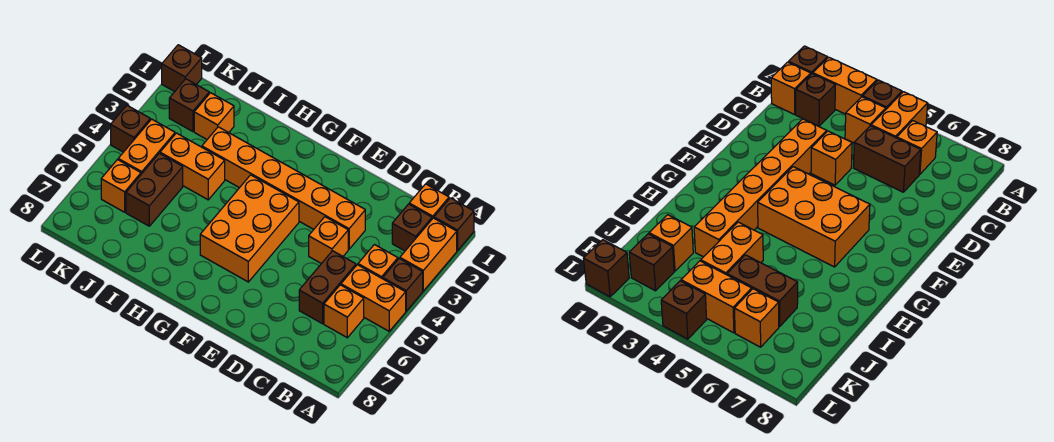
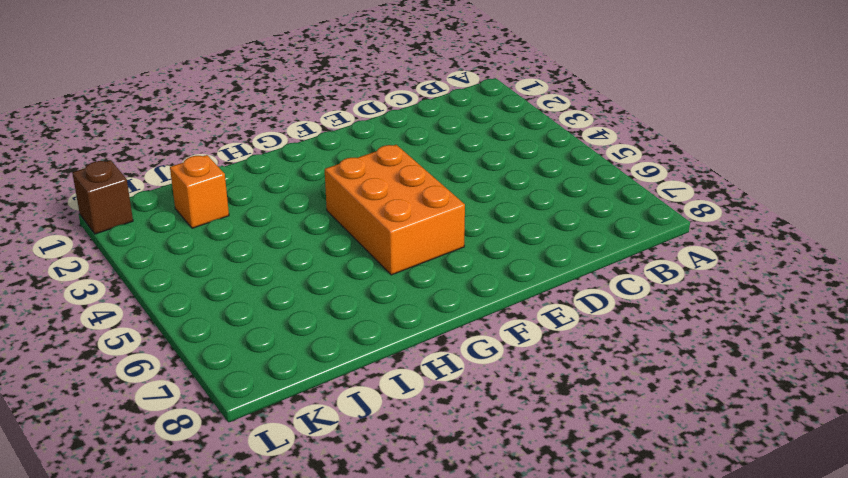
none -> brown 1x1 brick [434,198,474,251]
none -> orange 1x2 brick [400,218,457,291]
none -> brown 1x1 brick [383,259,423,311]

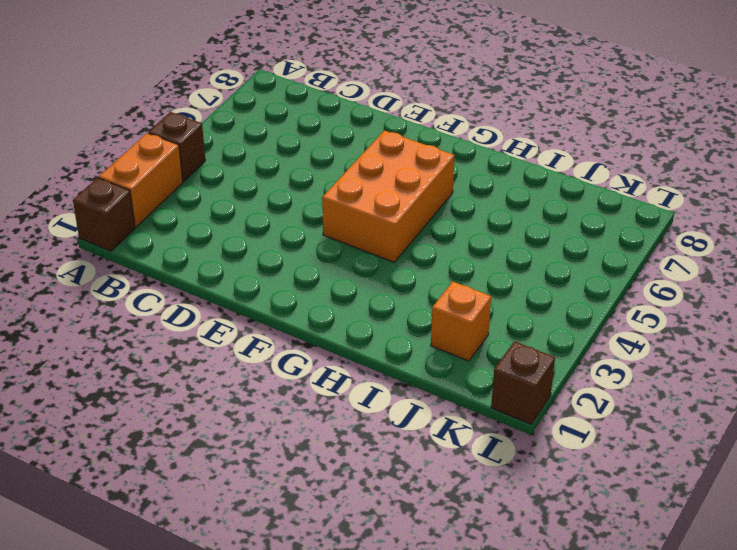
none -> orange 1x2 brick [341,265,406,331]
none -> orange 1x1 brick [409,184,449,219]
none -> brown 1x1 brick [392,204,432,251]

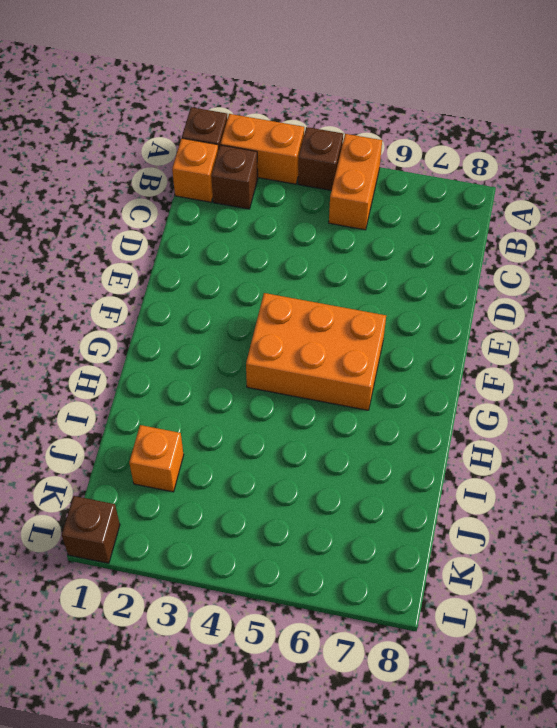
none -> orange 1x1 brick [358,245,398,279]
none -> orange 1x1 brick [324,285,364,338]
none -> brown 1x2 brick [299,251,356,324]

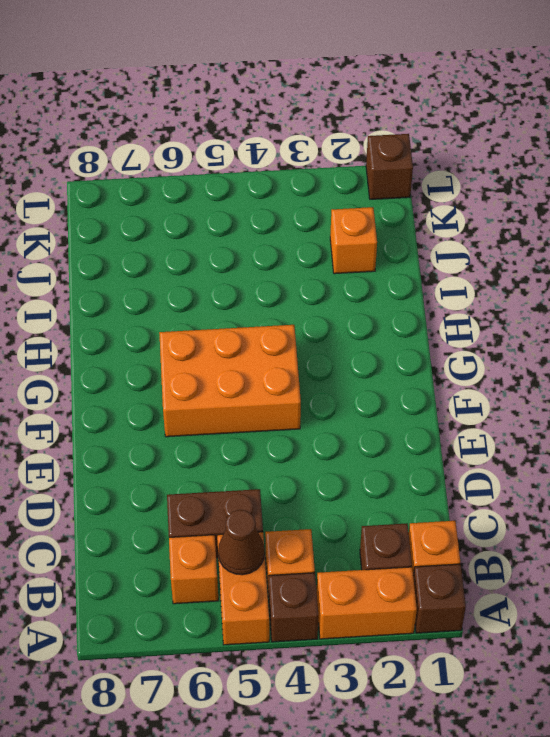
brown 1x1 cone [218,510,265,575] -> none
none -> orange 1x6 brick [202,127,365,249]
none -> orange 1x1 brick [309,217,348,264]
none -> orange 1x2 brick [160,133,225,200]

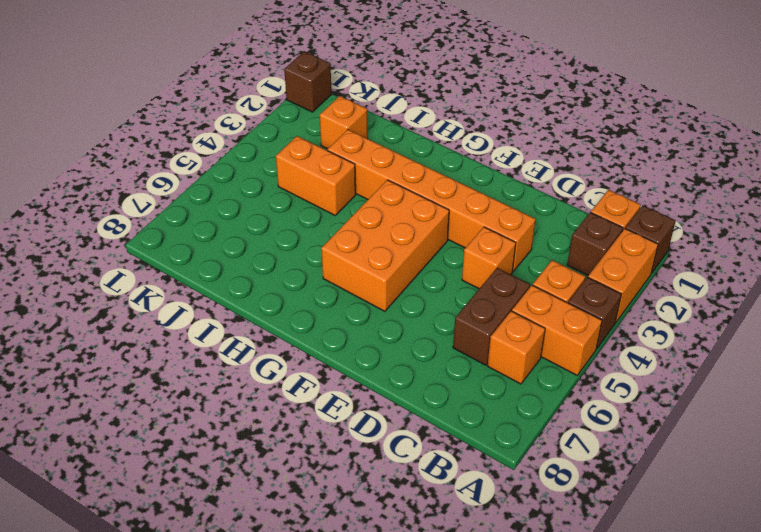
none -> brown 1x2 brick [126,153,183,226]
none -> brown 1x1 brick [169,79,209,132]
none -> orange 1x2 brick [118,119,175,174]

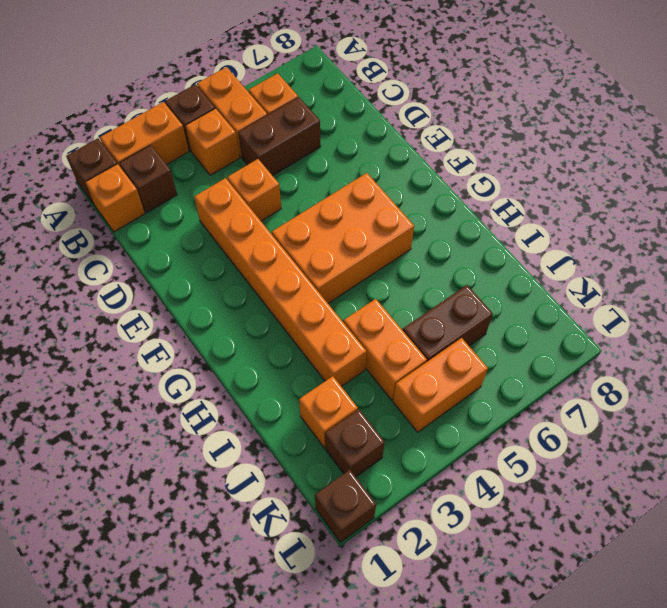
none -> orange 1x1 brick [101,160,141,212]
none -> brown 1x1 brick [111,106,150,152]

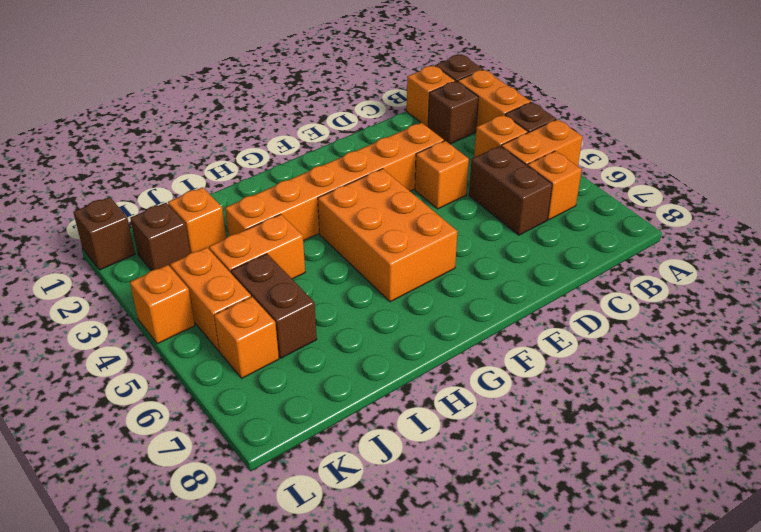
orange 1x1 brick [130,265,195,344] -> brown 1x1 brick [111,106,150,152]

